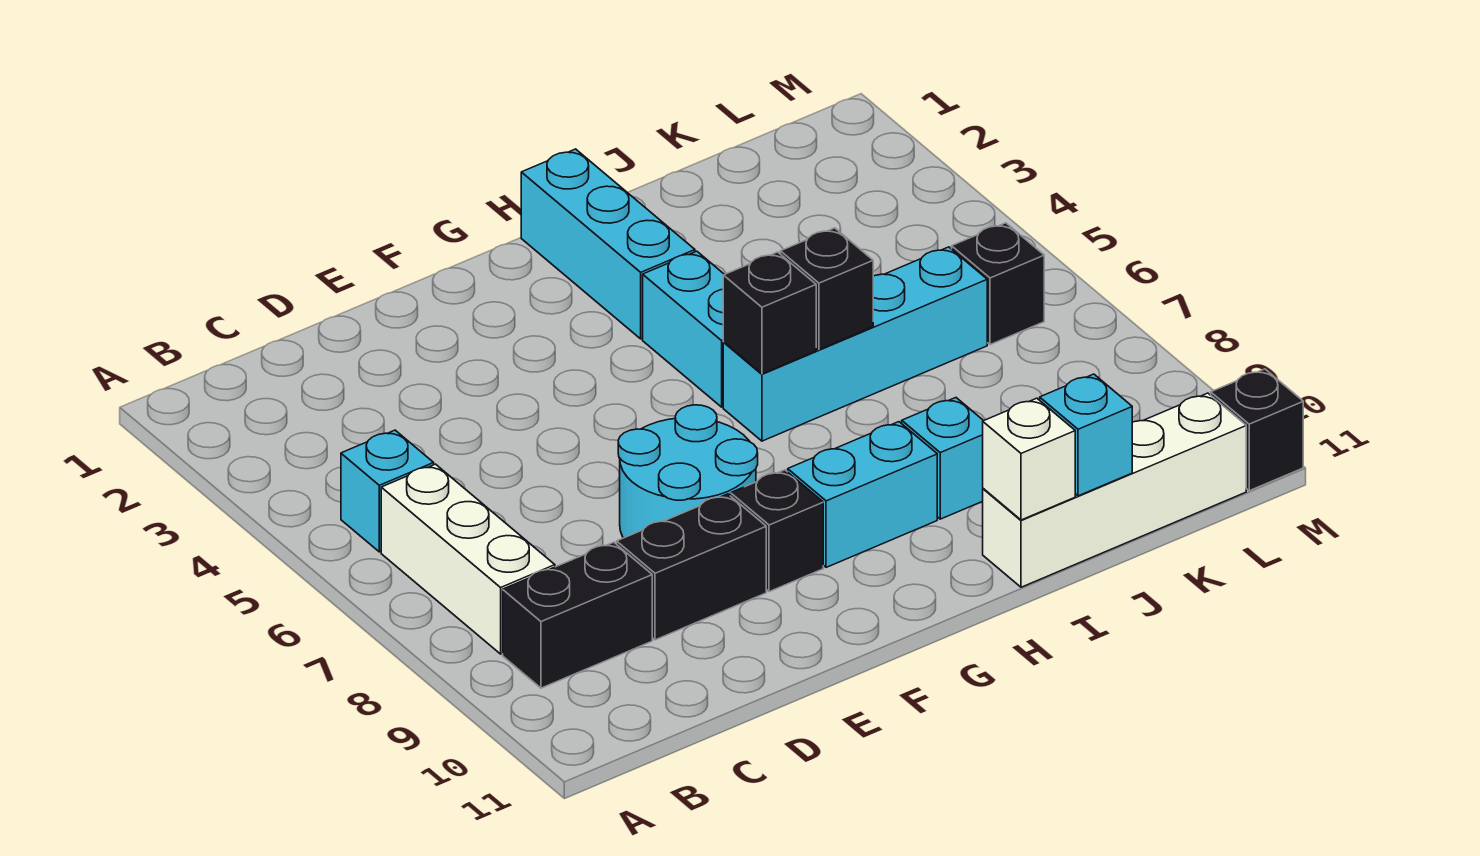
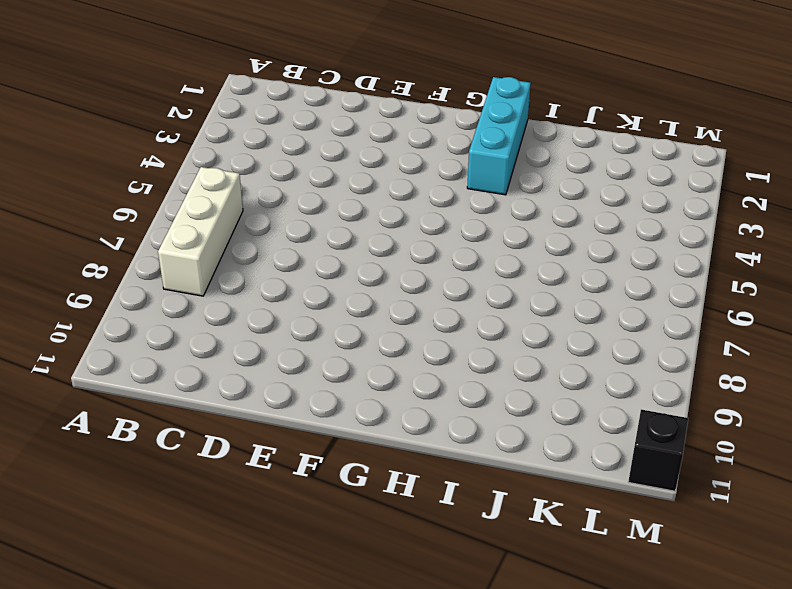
none -> cyan 1x1 brick [341,430,434,552]
none -> black 1x2 brick [503,542,652,688]
none -> black 1x2 brick [617,494,766,640]

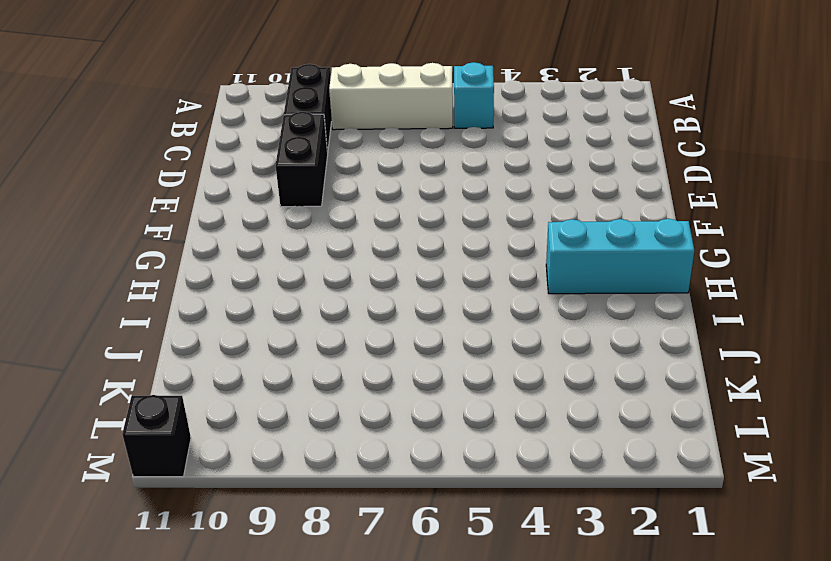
none -> cyan 2x2 round brick [618,405,758,538]
none -> black 1x1 brick [731,470,823,592]
none -> cyan 1x2 brick [788,422,937,567]

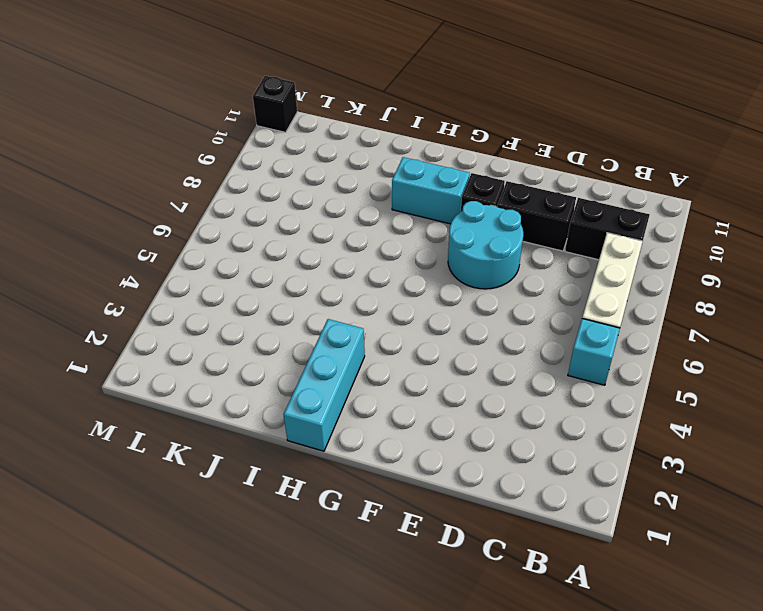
none -> cyan 1x2 brick [643,251,724,407]
none -> cyan 1x4 brick [723,247,987,441]
none -> cyan 1x1 brick [902,398,983,519]

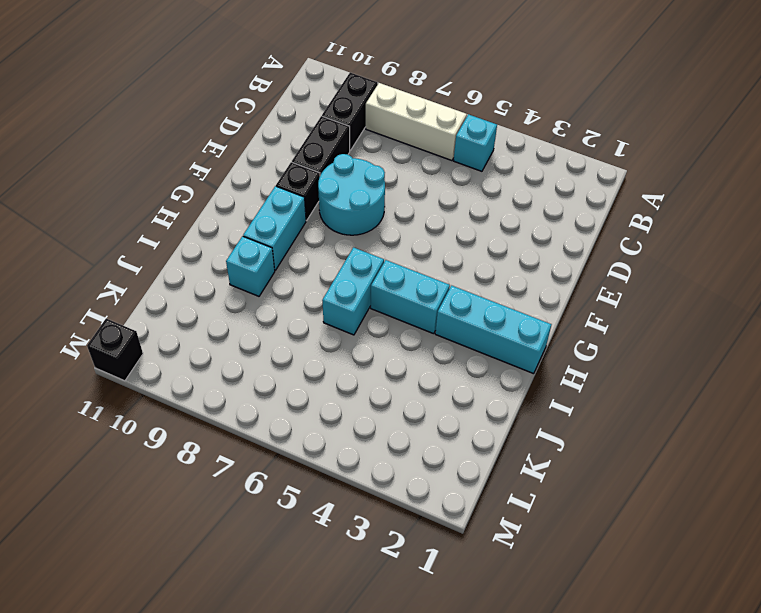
cyan 1x2 brick [322,247,384,335] -> cyan 1x4 brick [723,247,987,441]
none -> white 1x4 brick [983,393,1246,587]
none -> black 1x1 brick [952,223,1044,345]
none -> black 1x1 brick [723,252,816,374]

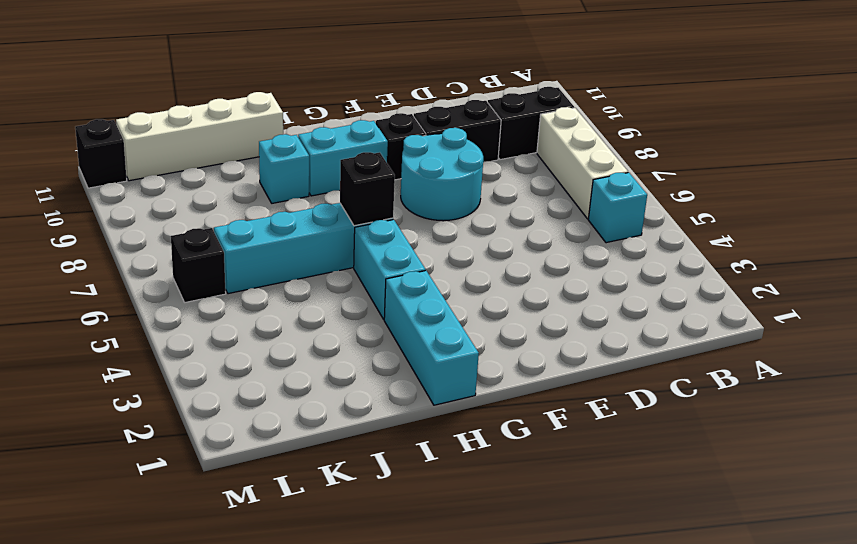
none -> black 1x1 brick [780,228,873,350]
none -> white 1x1 brick [983,398,1075,520]
none -> cyan 1x1 brick [1040,374,1132,496]

